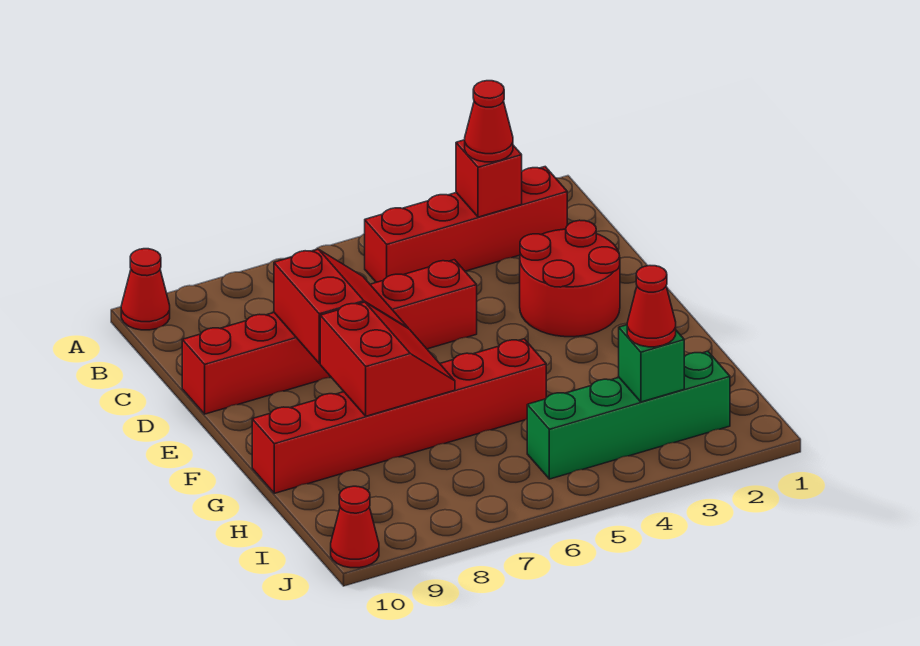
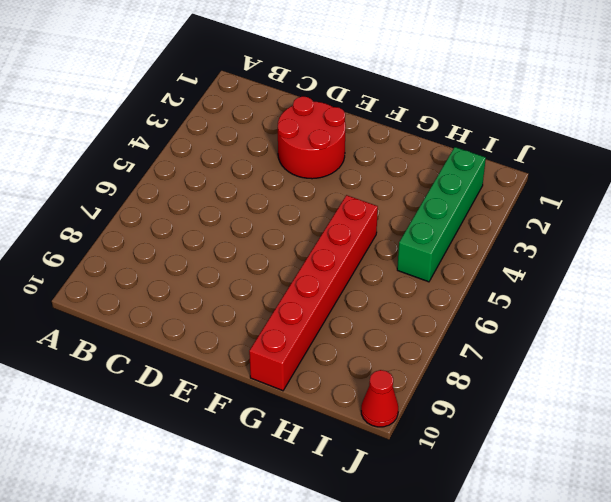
none -> red 1x1 cone [121,249,170,330]
none -> red 1x4 brick [365,167,567,282]
none -> red 1x6 brick [182,260,477,414]

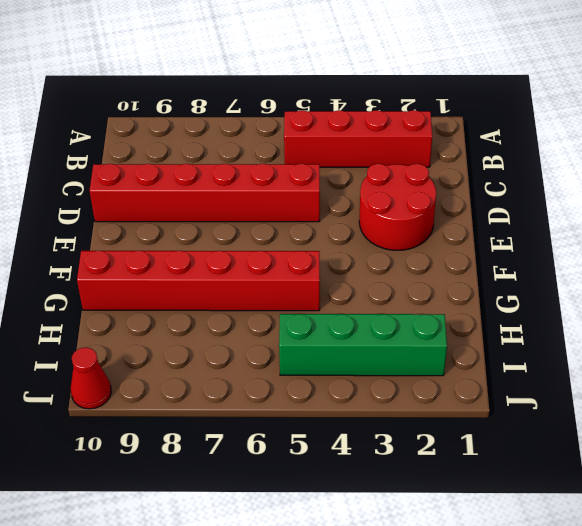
none -> red 1x1 cone [121,249,170,330]
none -> red 1x1 brick [456,140,522,217]
none -> red 2x2 slope [274,249,408,363]

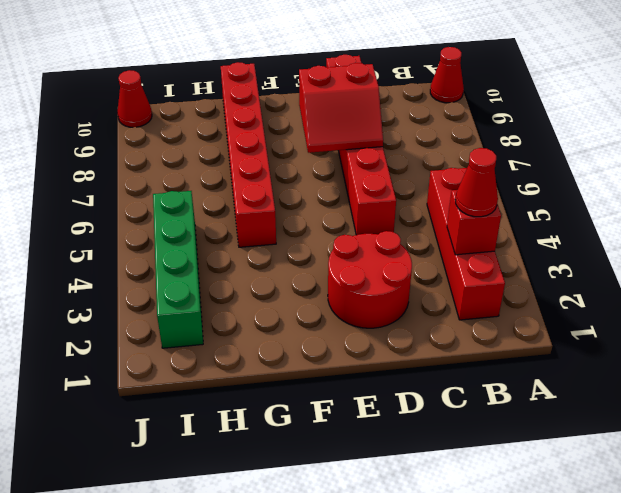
none -> red 2x2 slope [320,302,455,416]
none -> green 1x1 brick [619,325,684,402]
none -> red 1x1 cone [627,266,676,347]

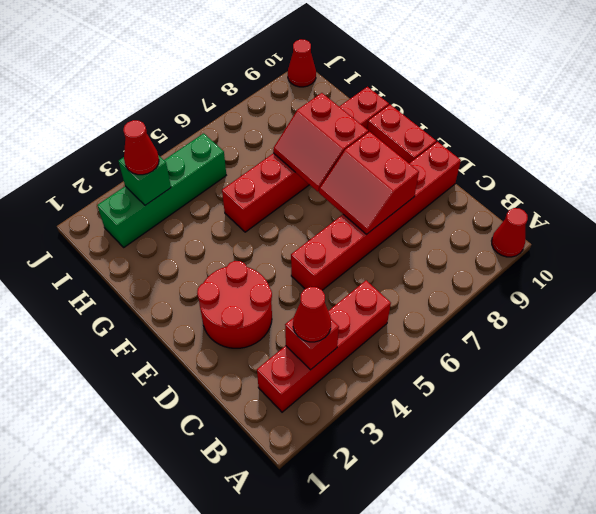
red 1x2 brick [367,105,436,163] -> none

